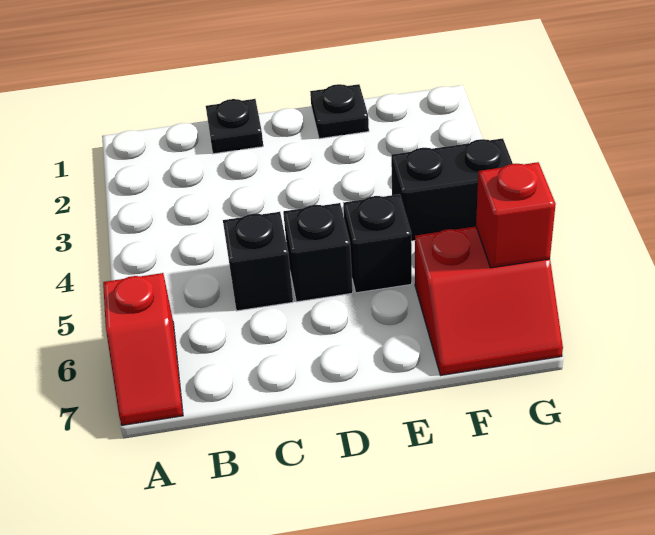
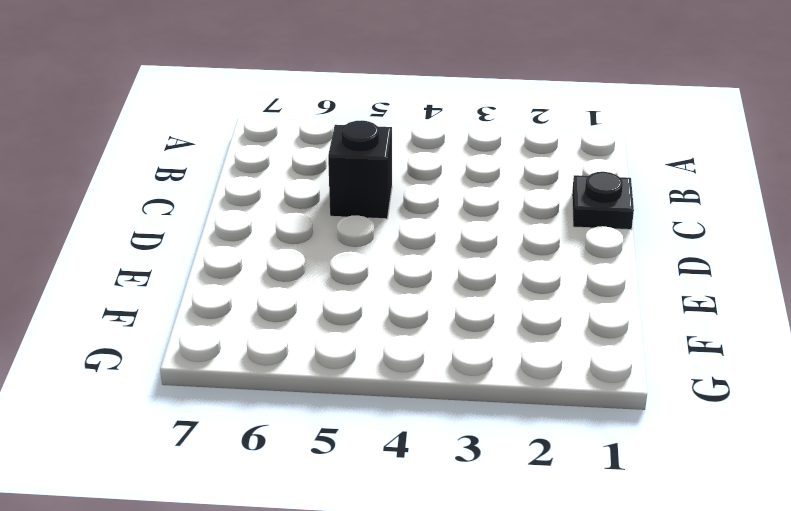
none -> red 1x2 slope [103,273,183,425]
none -> black 1x1 brick [283,203,353,302]

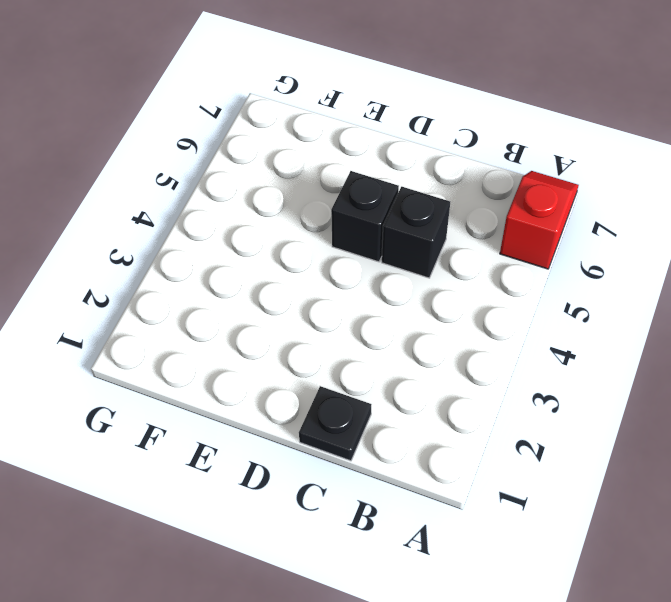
none -> black 1x1 plate [310,84,369,139]
none -> black 1x1 brick [343,194,412,293]

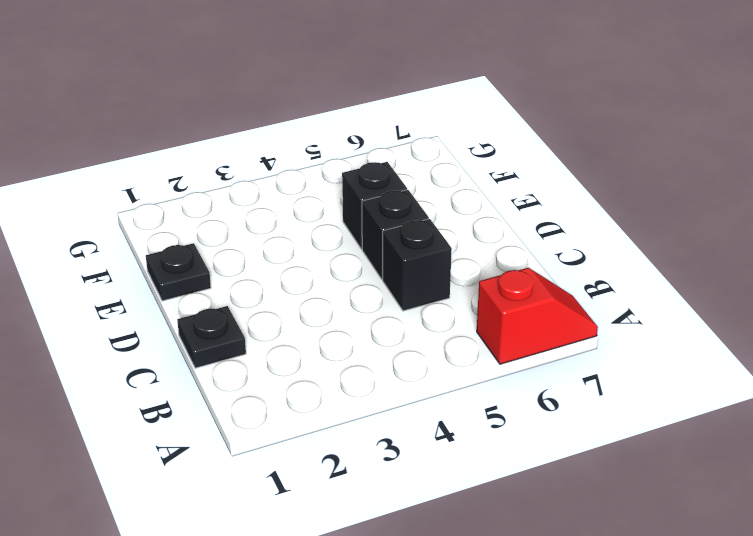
none -> black 1x2 brick [391,138,513,241]
none -> red 2x2 slope [415,227,563,375]

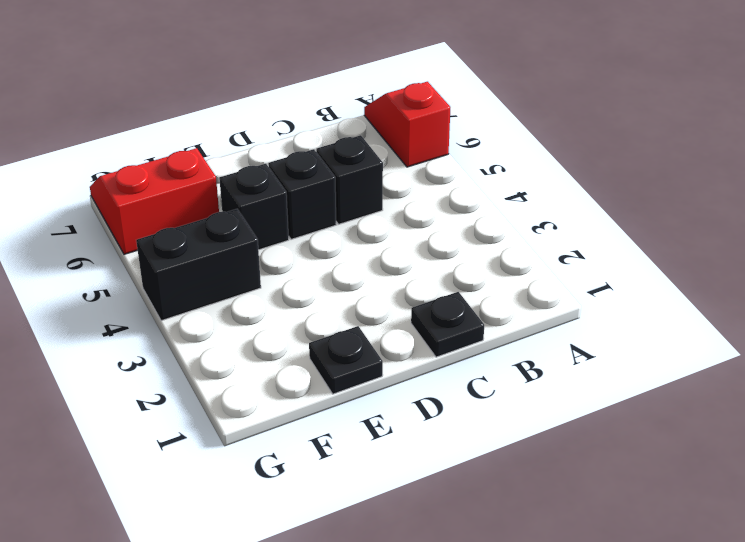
none -> red 1x1 brick [476,162,556,268]

